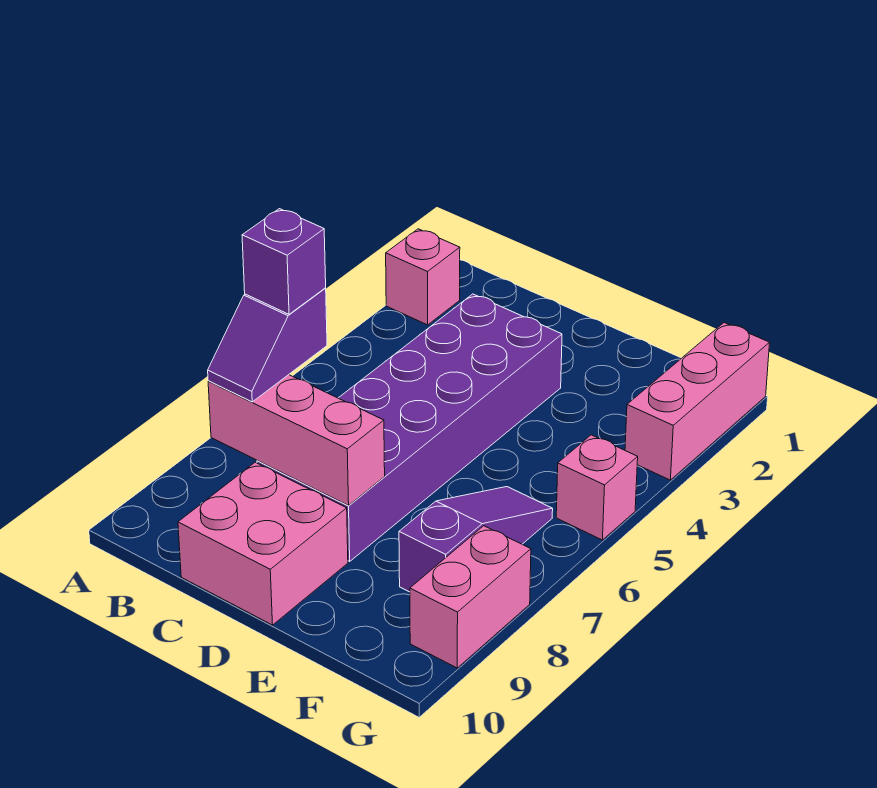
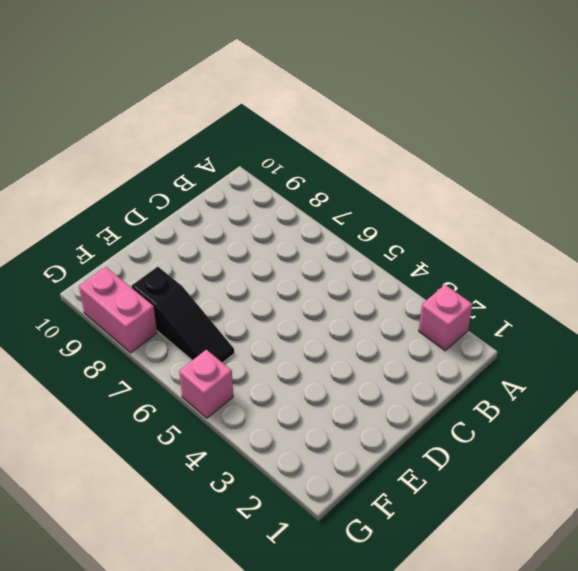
black 1x3 slope [131,267,234,363] -> purple 1x3 slope [399,487,553,592]
none -> purple 2x6 brick [257,294,562,561]
none -> pink 2x2 brick [178,462,348,625]

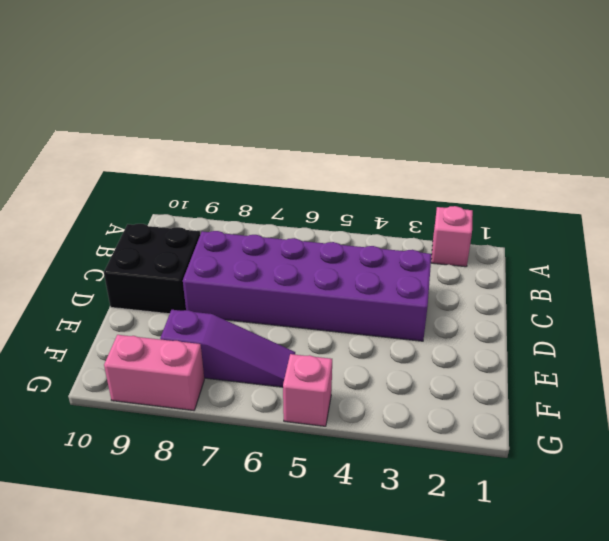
black 2x2 brick [104,224,200,314] -> pink 2x2 brick [178,462,348,625]
none -> pink 1x3 brick [625,323,770,480]
none -> pink 1x3 brick [208,375,385,506]

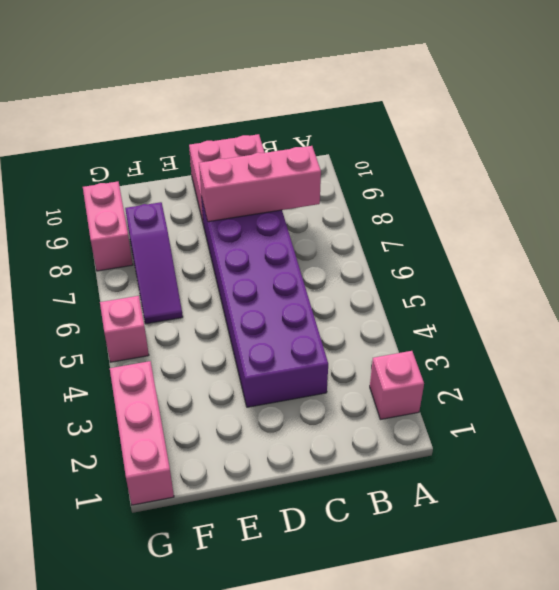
none -> purple 1x2 slope [208,288,327,402]
none -> purple 1x1 brick [242,209,326,314]

